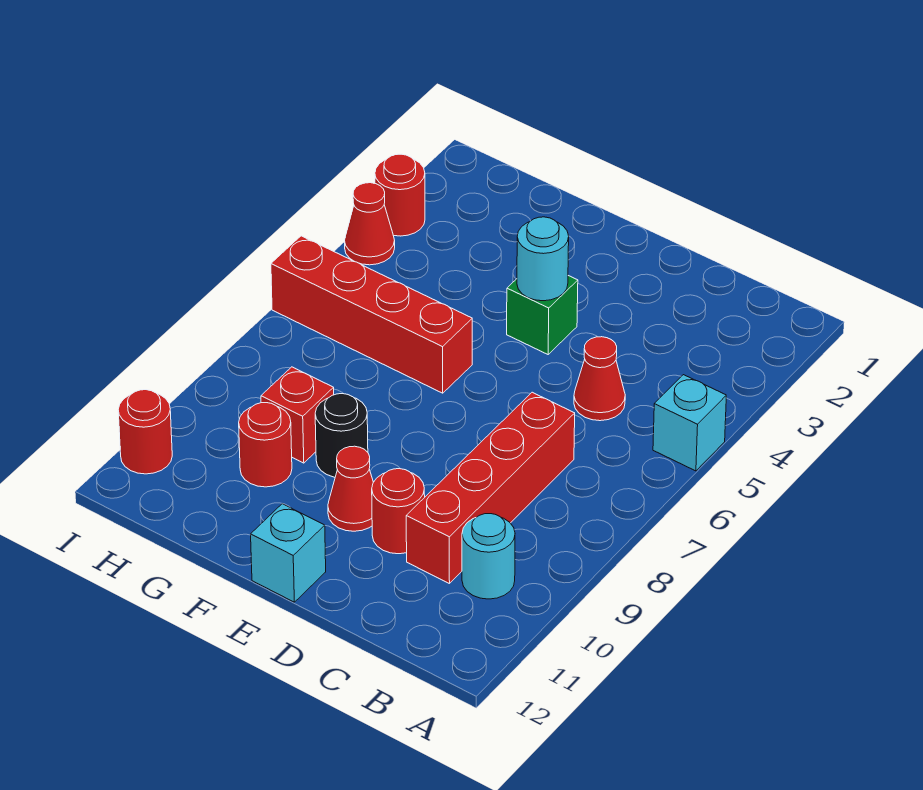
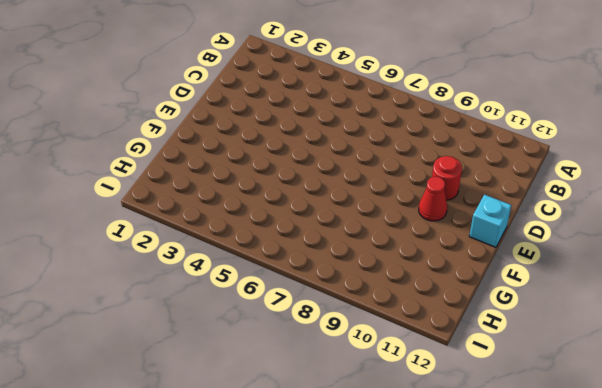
none -> cyan 1x1 brick [653,375,726,471]
none -> cyan 1x1 round brick [462,514,515,599]
none -> red 1x1 cone [574,337,625,421]

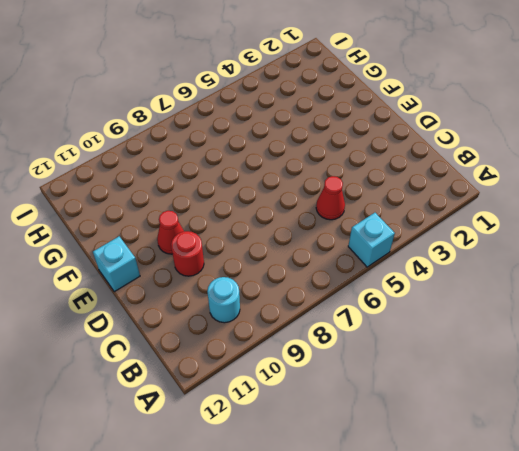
none -> red 1x4 brick [406,392,575,584]
none -> green 1x1 brick [507,276,578,354]
none -> red 1x4 brick [271,236,472,393]

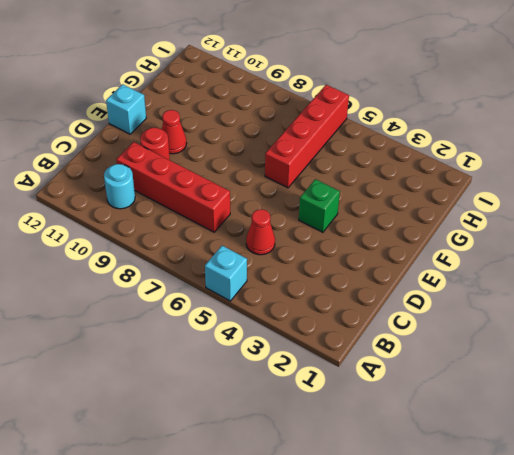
none -> black 1x1 round brick [315,394,368,477]
none -> red 1x1 brick [261,367,334,463]
none -> red 1x1 round brick [239,403,292,487]

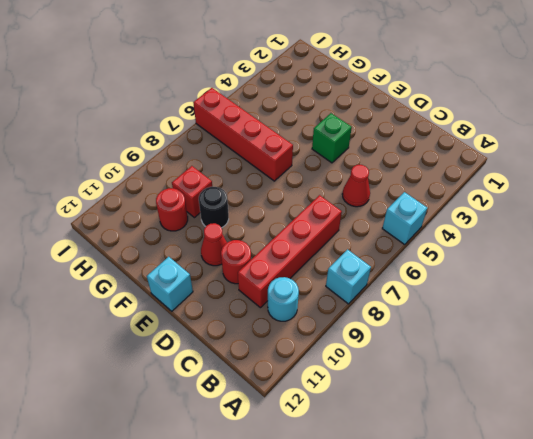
cyan 1x1 brick [326,249,371,304] -> none
none -> red 1x1 round brick [375,154,425,236]
none -> red 1x1 cone [345,183,395,265]
none -> red 1x1 round brick [118,390,172,474]

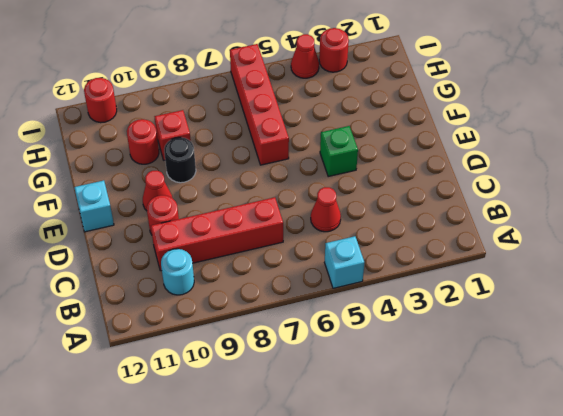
none -> cyan 1x1 round brick [517,217,569,301]

